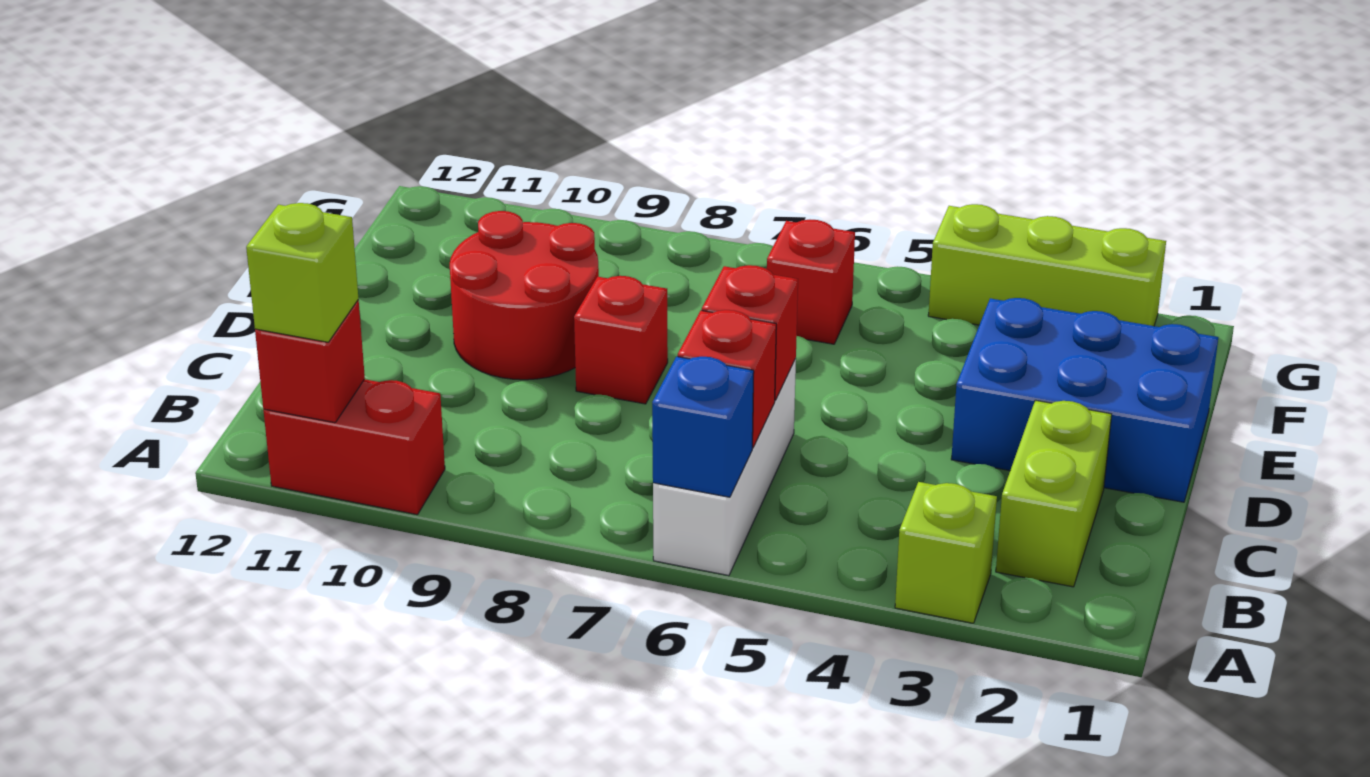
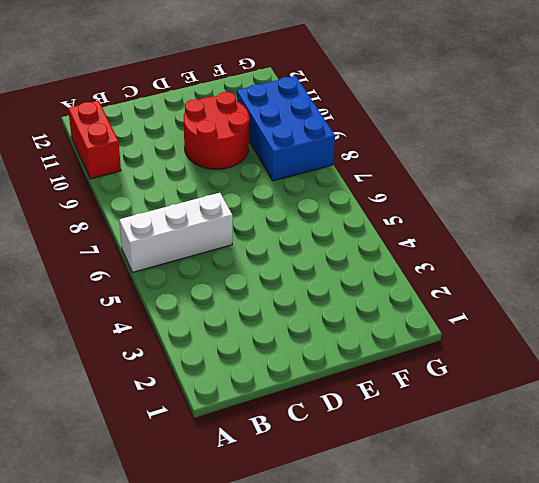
blue 2x3 brick [237,76,335,181] -> blue 2x3 brick moved to [951,298,1218,502]
none -> lime 1x1 brick [895,482,997,623]
none -> lime 1x2 brick [996,400,1112,587]
none -> red 1x1 brick [574,276,668,404]

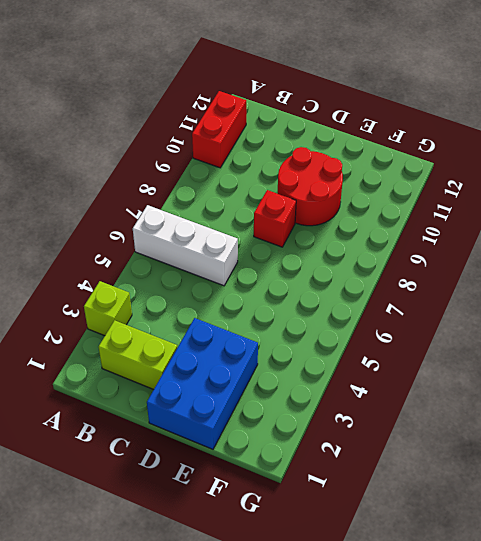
none -> red 1x1 brick [767,220,855,344]
none -> lime 1x3 brick [928,204,1166,326]
none -> blue 1x1 brick [652,357,754,497]

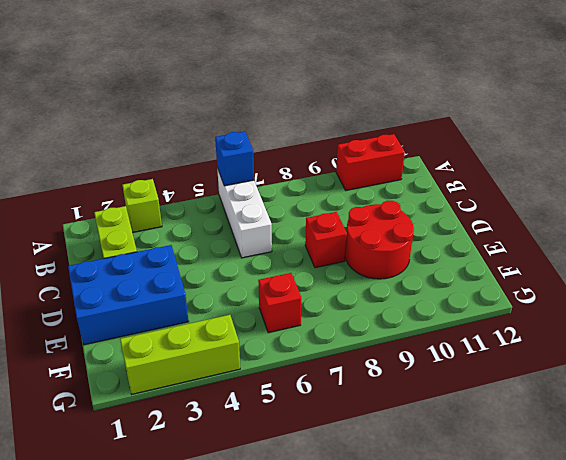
none -> red 1x1 brick [255,300,365,423]
none -> red 1x1 brick [678,310,776,448]
none -> red 1x1 brick [702,265,798,400]

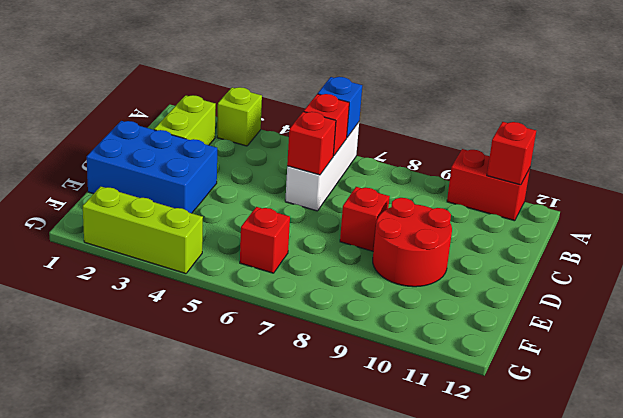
none -> lime 1x1 brick [246,203,359,342]

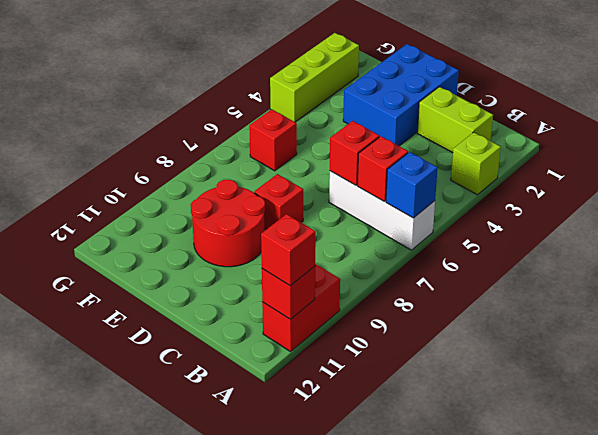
red 1x1 brick [261,214,316,286] -> lime 1x1 brick [246,203,359,342]

